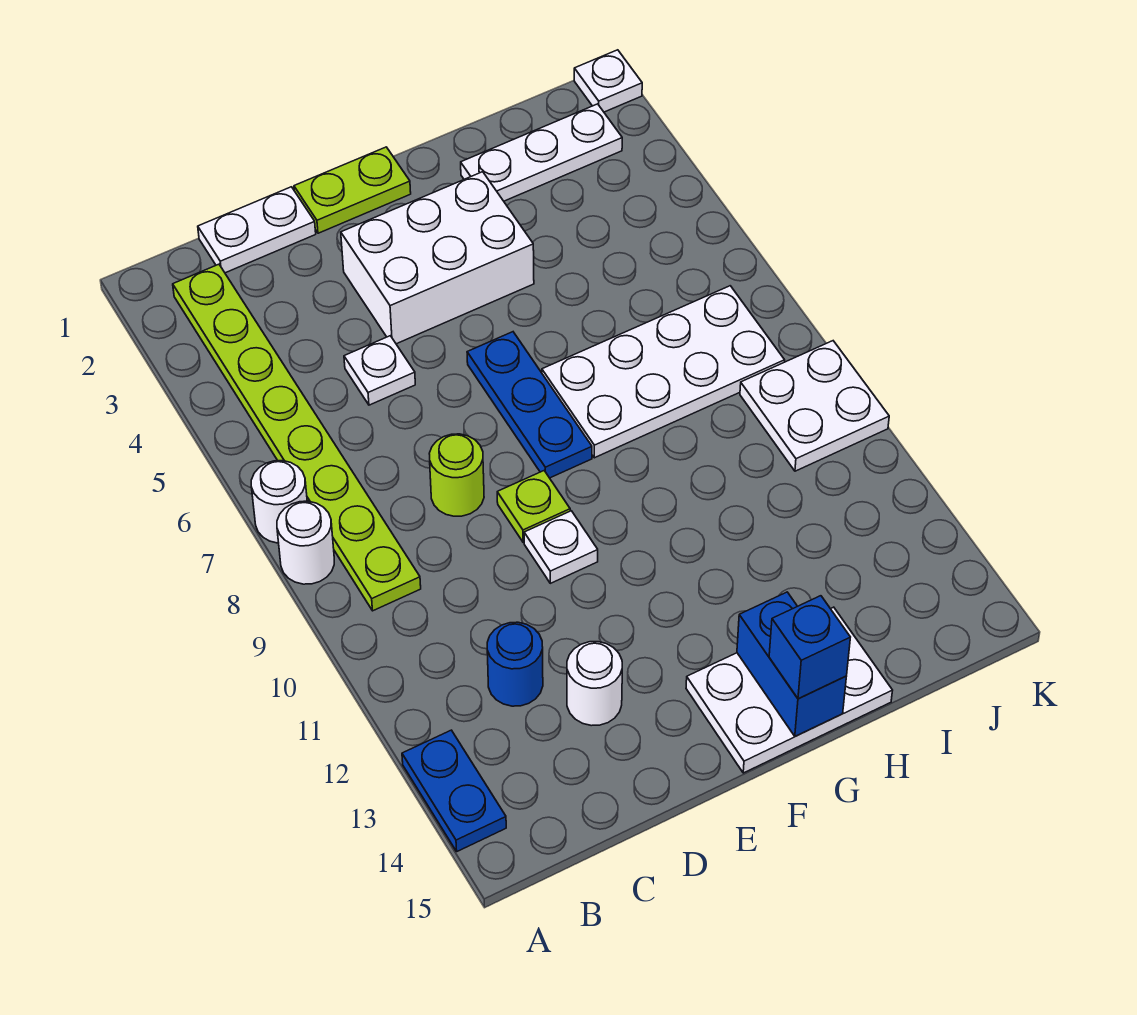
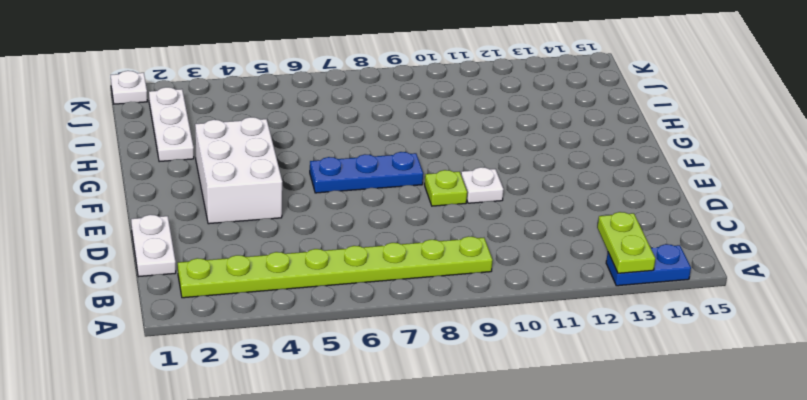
lime 1x2 plate [598,212,655,273] -> lime 1x2 plate moved to [294,147,411,233]
none -> white 1x1 round brick [251,461,307,543]
none -> white 1x1 round brick [277,501,334,584]
none -> blue 1x1 round brick [487,622,543,706]

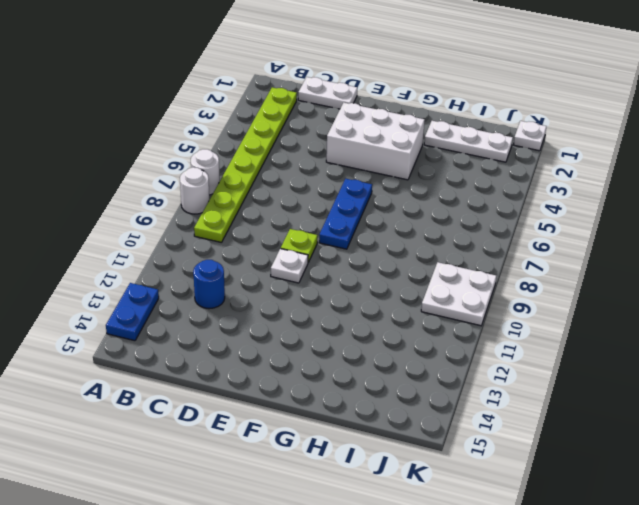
none -> white 1x1 plate [344,336,415,405]
none -> lime 1x1 round brick [429,434,484,516]
none -> white 1x1 round brick [567,642,622,726]

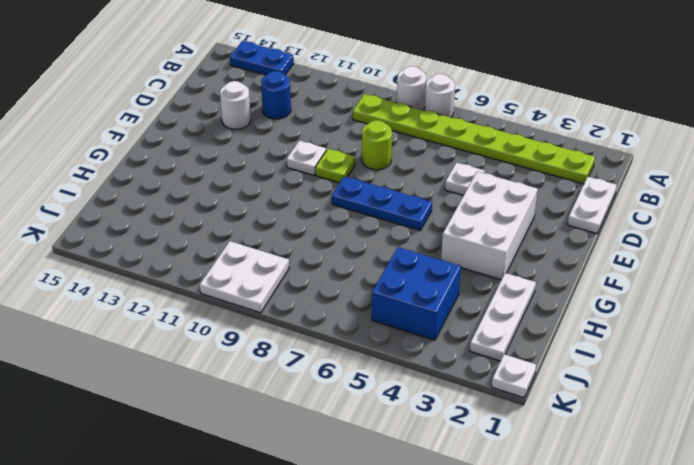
blue 2x2 brick [372,247,461,340] -> none
none -> lime 1x2 plate [294,147,411,233]
none -> white 2x3 plate [686,607,893,773]
none -> white 2x4 plate [542,286,785,458]

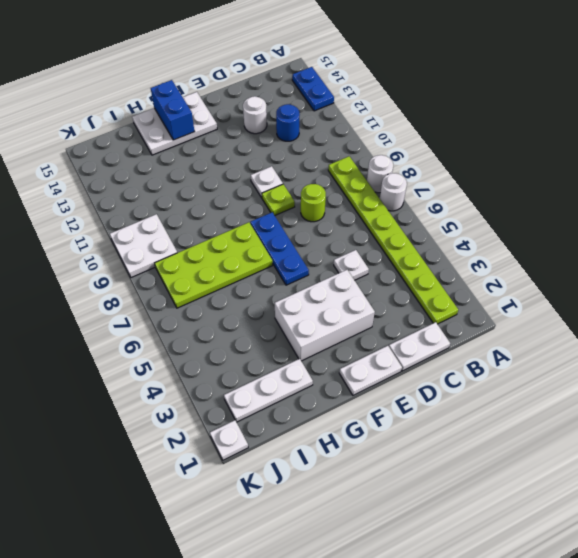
white 1x2 plate [339,346,402,395] -> lime 1x2 plate [294,147,411,233]
lime 2x4 plate [155,222,273,308] -> white 2x4 plate [542,286,785,458]
none -> blue 1x1 brick [769,596,850,699]

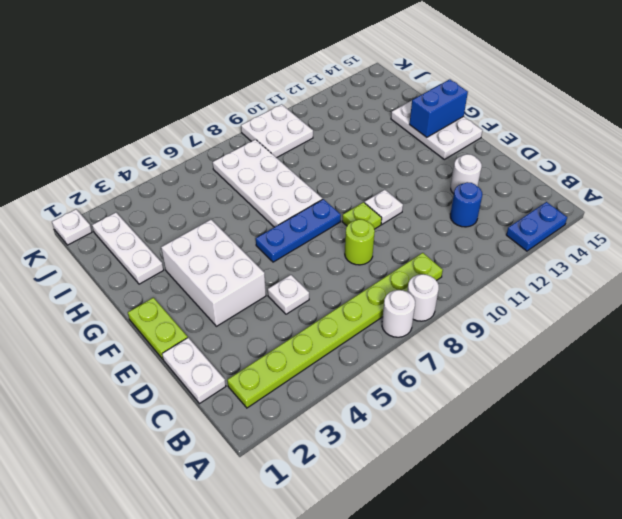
none -> blue 1x1 brick [769,596,850,699]

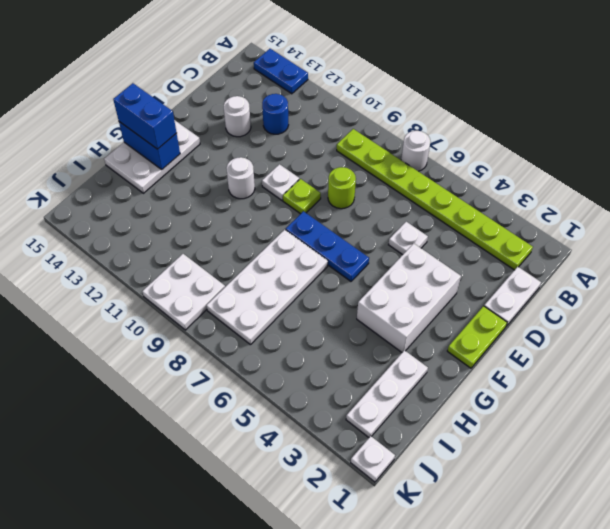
white 1x1 round brick [226,157,255,199] -> white 1x1 round brick moved to [277,501,334,584]
blue 1x2 brick [113,83,177,149] -> blue 1x1 brick [769,596,850,699]

